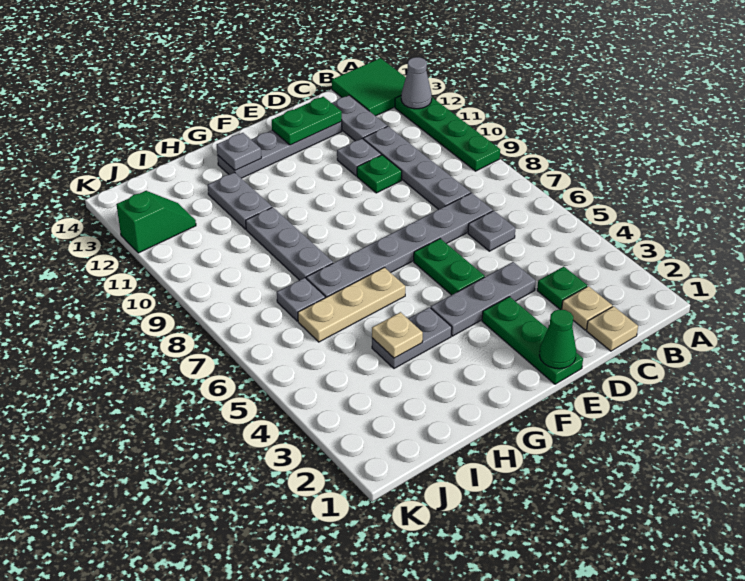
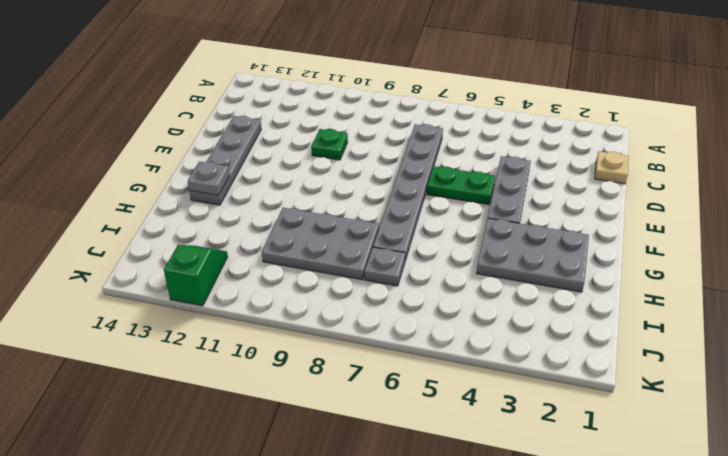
grey 2x3 plate [476,218,589,292] -> grey 1x2 plate [372,307,452,368]
grey 2x3 plate [262,208,379,280] -> grey 1x3 plate [246,207,333,280]
none -> green 1x4 plate [395,96,500,171]
none -> green 2x2 tile [332,58,406,116]
none -> tan 1x1 plate [562,286,612,330]

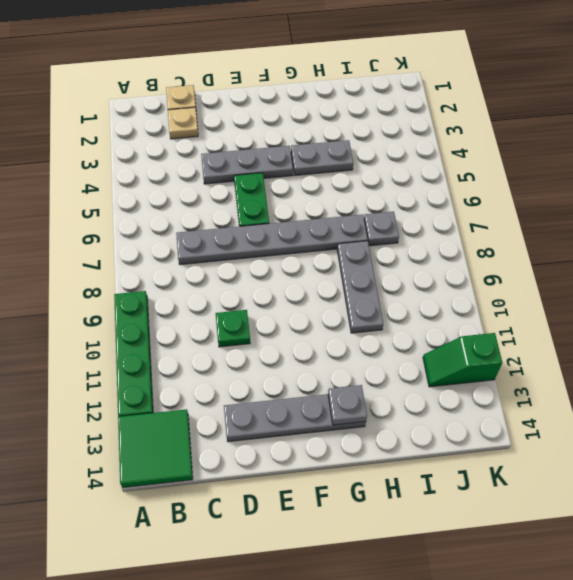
none -> green 1x1 plate [537,267,587,310]
none -> grey 1x1 plate [468,211,515,251]
none -> grey 1x4 plate [363,126,471,210]

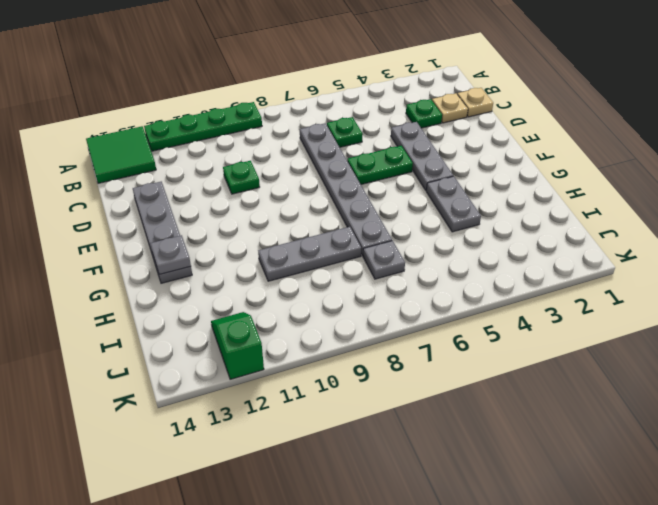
green 1x1 plate [327,117,363,147] -> grey 1x1 plate [468,211,515,251]
none -> grey 1x4 plate [363,126,471,210]
none -> grey 1x2 plate [332,95,387,141]
none -> grey 1x1 plate [337,139,381,176]

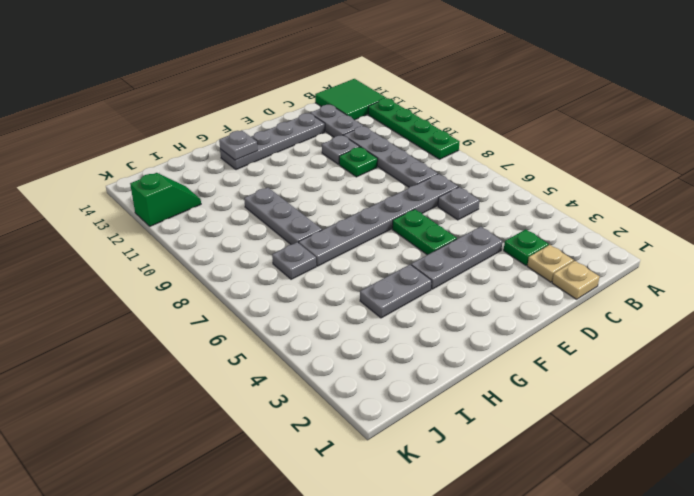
none -> green 1x3 plate [482,297,583,384]
none -> tan 1x3 plate [298,267,405,342]
none -> grey 1x2 plate [208,172,272,229]

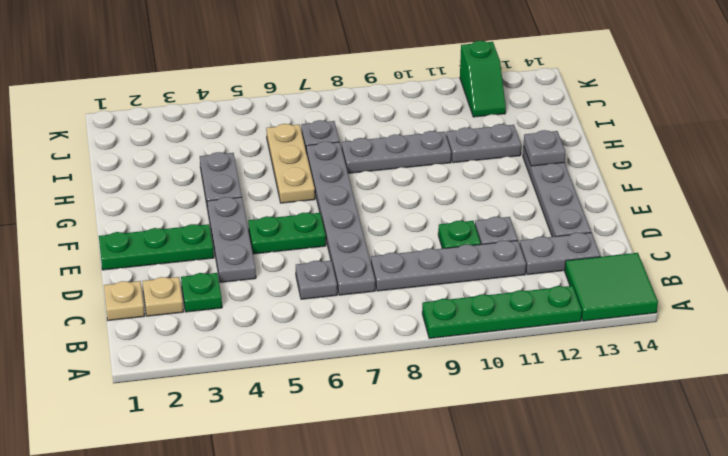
none -> grey 1x1 cone [401,57,432,109]
none -> green 1x2 plate [272,97,342,145]
none -> green 1x1 cone [539,309,576,369]

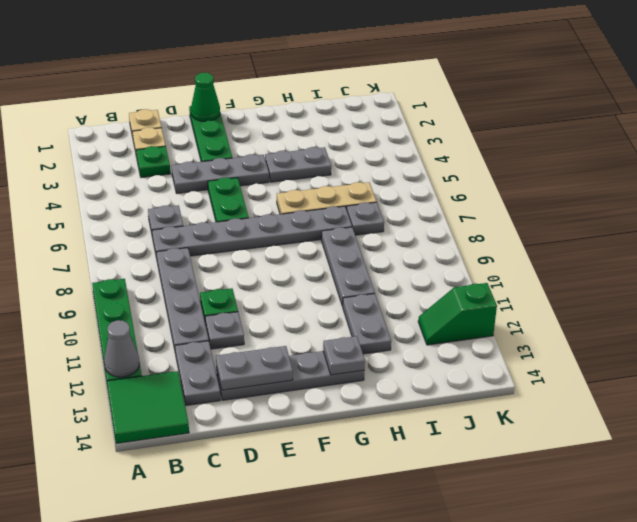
grey 1x2 plate [216,346,293,390] -> green 1x2 plate [272,97,342,145]
none -> tan 1x1 plate [372,312,423,358]

